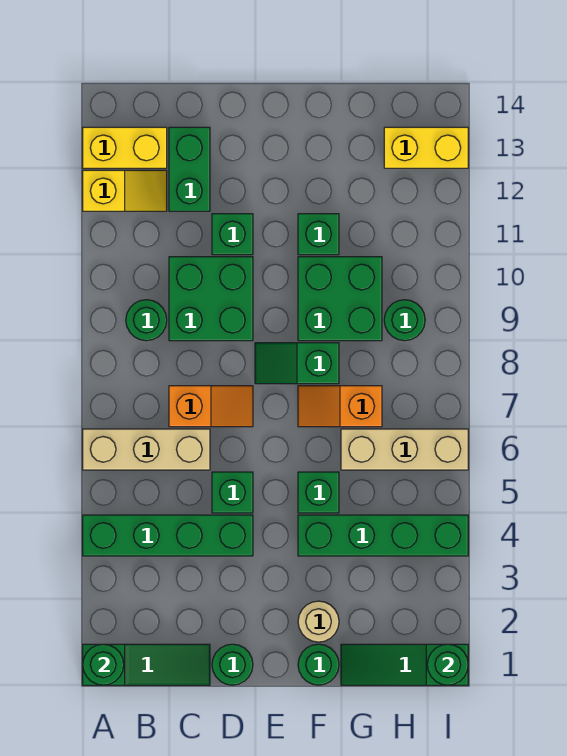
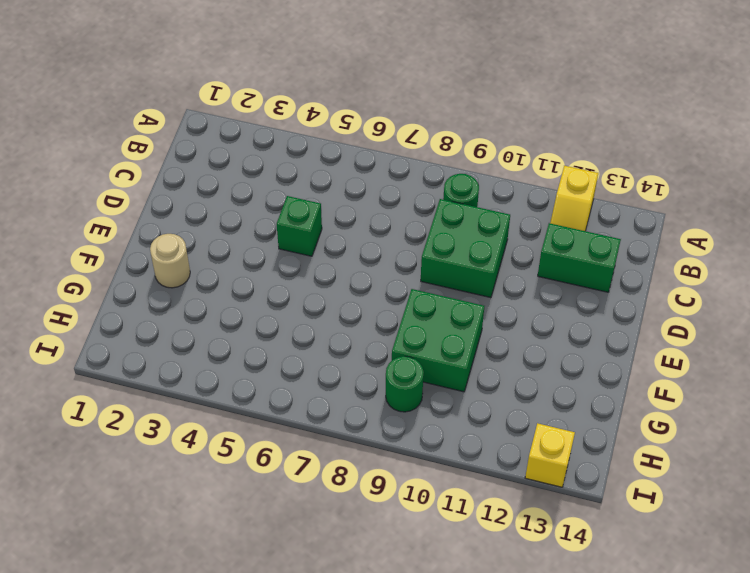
yellow 1x1 brick [525,423,575,487] -> yellow 1x2 brick [384,127,468,168]
none -> green 1x3 slope [83,644,210,685]
none -> green 1x4 brick [83,515,253,556]
none -> tan 1x3 brick [83,429,210,470]

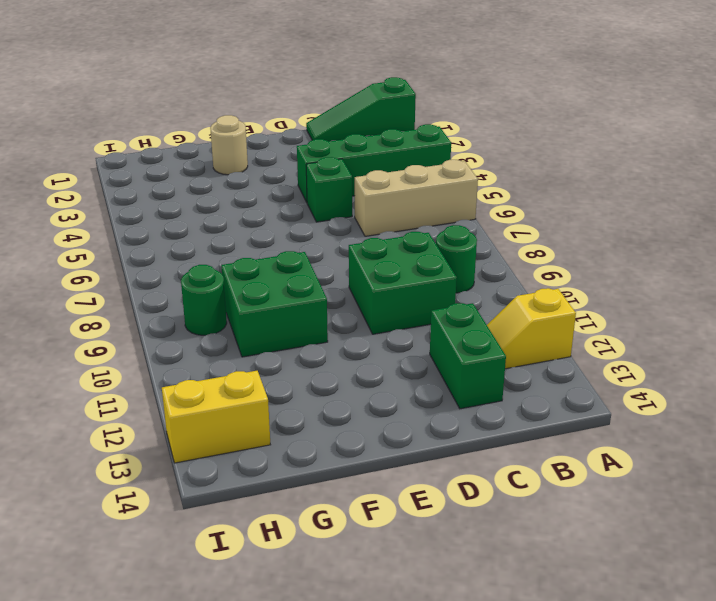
none -> yellow 1x2 brick [83,127,167,168]
none -> orange 1x2 slope [169,386,253,427]
none -> green 1x1 round brick [212,644,253,685]

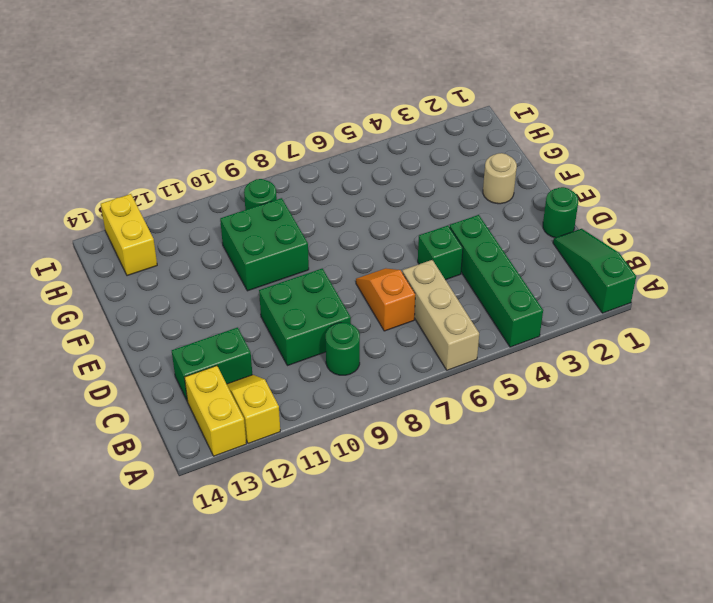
none -> green 1x1 brick [212,214,253,255]
none -> green 1x2 slope [255,343,339,384]
none -> green 1x1 round brick [298,644,339,685]

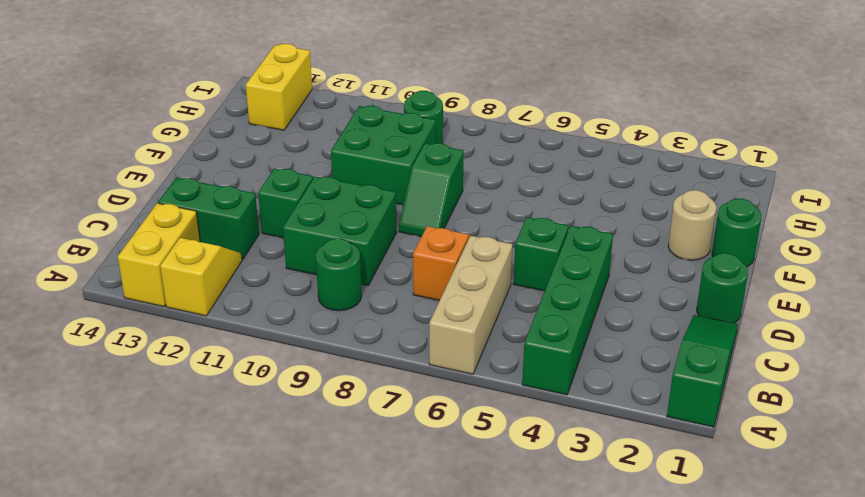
none -> green 1x4 brick [298,515,468,556]
none -> green 1x1 brick [298,472,339,513]
none -> orange 1x2 slope [298,386,382,427]

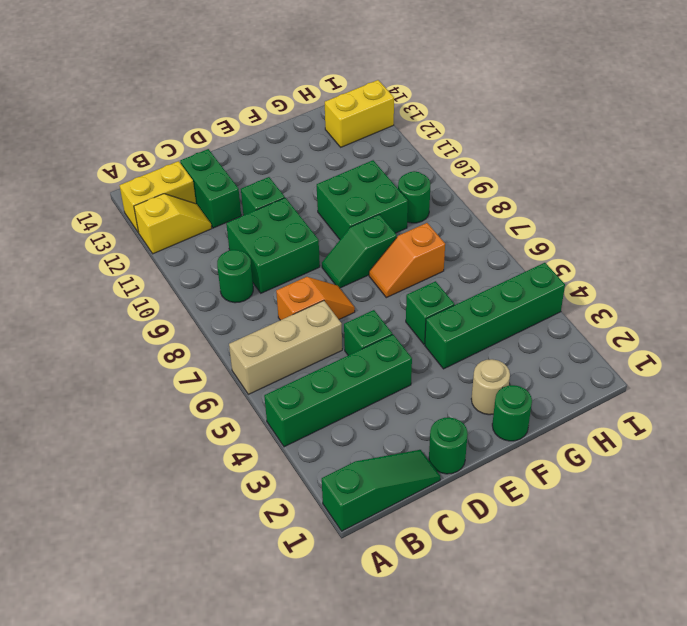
none -> green 1x1 brick [298,214,339,255]
none -> green 1x3 slope [341,644,468,685]
none -> tan 1x3 brick [341,429,468,470]

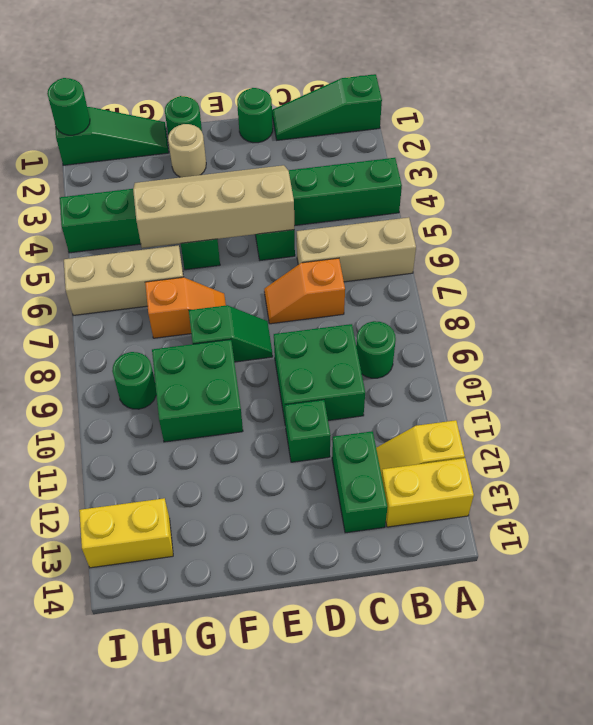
tan 2x4 slope [133,165,294,248] -> none
none -> green 1x1 brick [298,214,339,255]
none -> green 1x1 round brick [83,644,124,685]

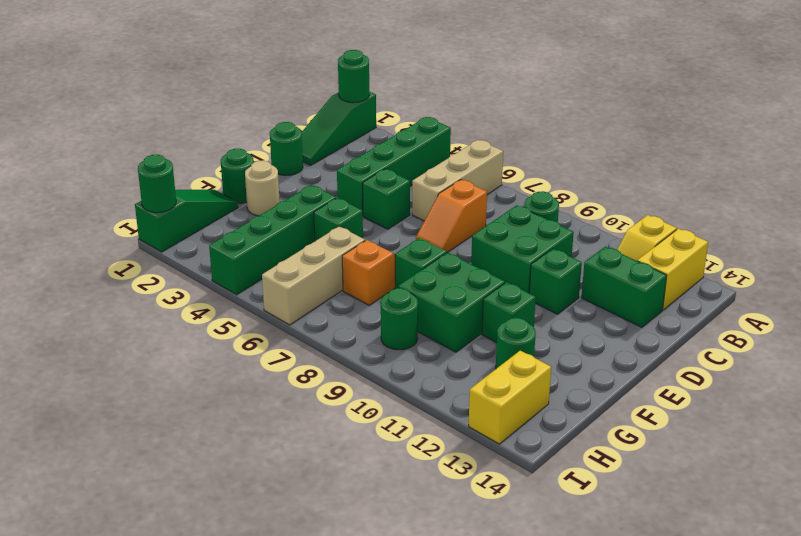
green 1x1 round brick [496,318,536,369] -> none

